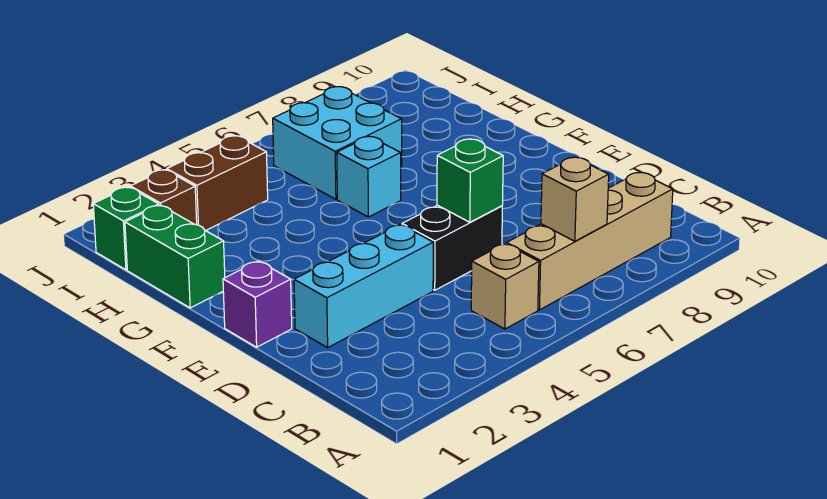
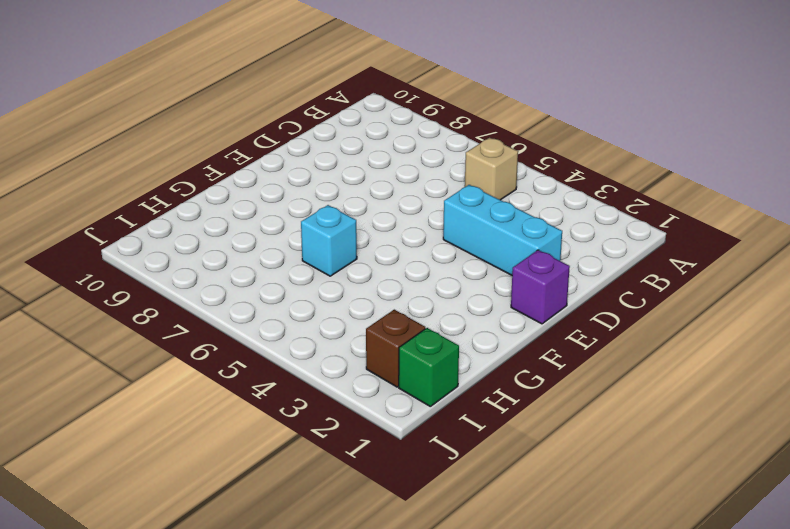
none -> tan 1x4 brick [507,172,673,310]
none -> black 1x2 brick [402,205,502,290]
none -> green 1x2 brick [125,205,225,308]

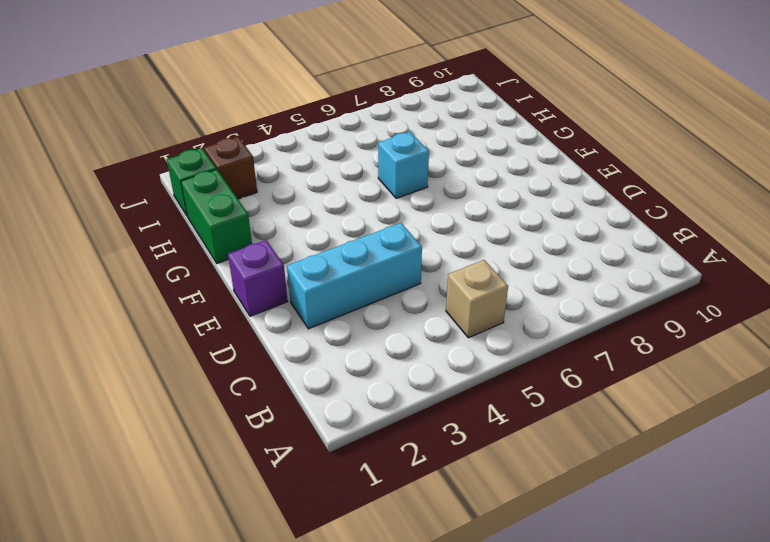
none -> tan 1x4 brick [507,172,673,310]
none -> black 1x2 brick [402,205,502,290]
none -> cyan 2x2 brick [273,87,402,199]

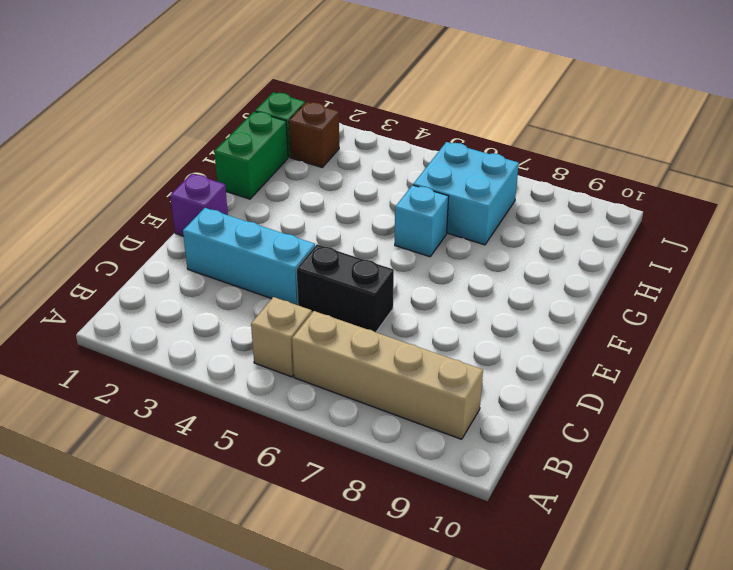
none -> brown 1x2 brick [167,136,268,231]
none -> tan 1x1 brick [541,157,609,241]
none -> green 1x1 brick [437,139,503,222]

